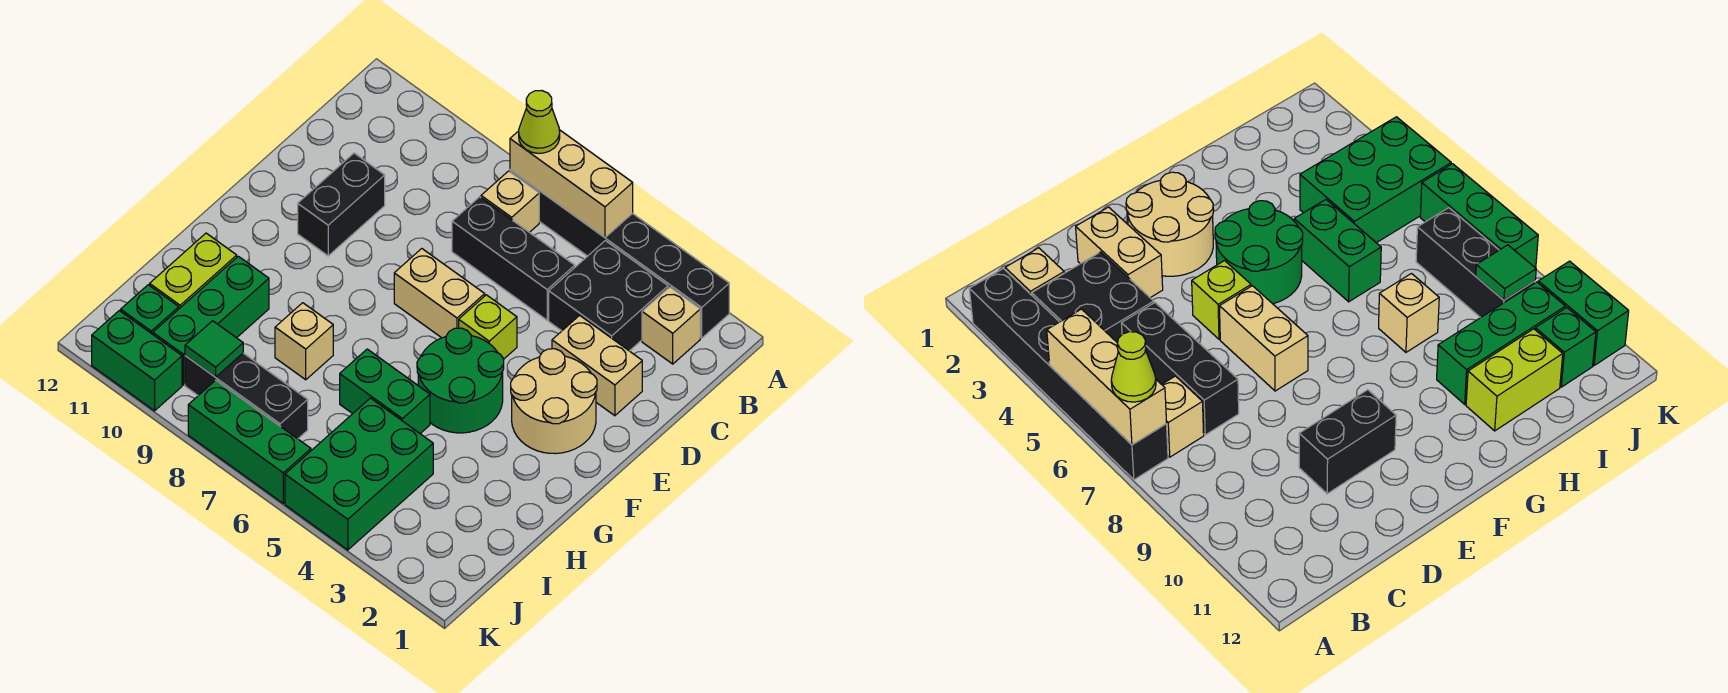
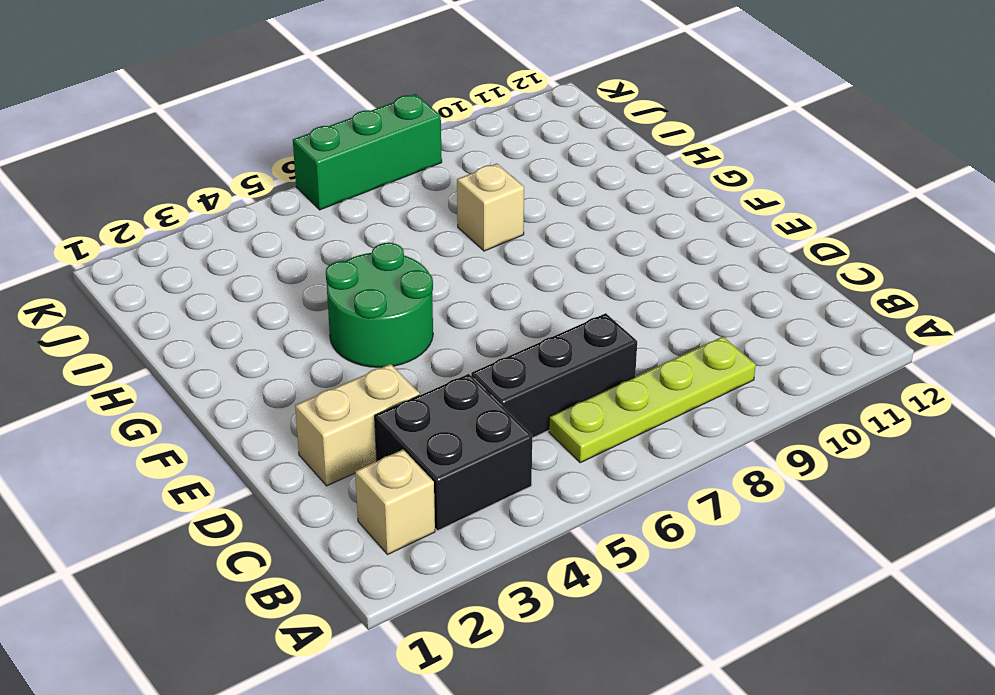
lime 1x4 plate [549,337,756,463] -> tan 1x1 brick [481,171,539,232]
none -> black 1x6 brick [510,170,729,338]
none -> black 1x2 brick [298,153,385,256]
none -> tan 2x2 round brick [511,349,597,454]

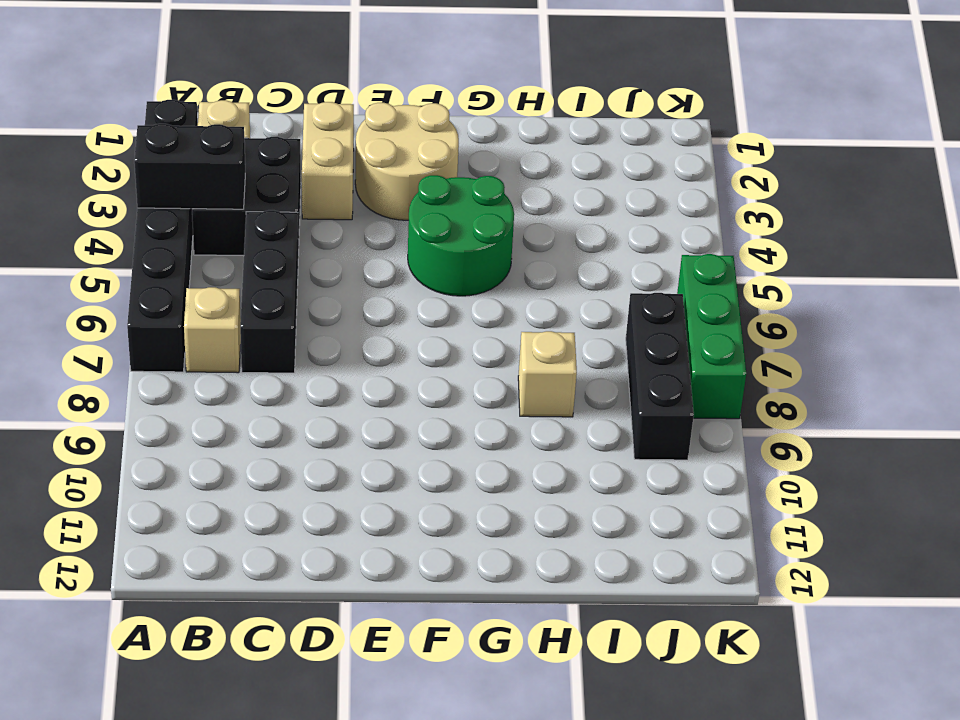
black 1x2 brick [134,124,245,209] -> black 1x2 brick moved to [298,153,385,256]
none -> lime 1x1 brick [459,295,517,359]
none -> tan 1x2 brick [394,249,485,338]
none -> green 1x2 brick [340,349,430,434]

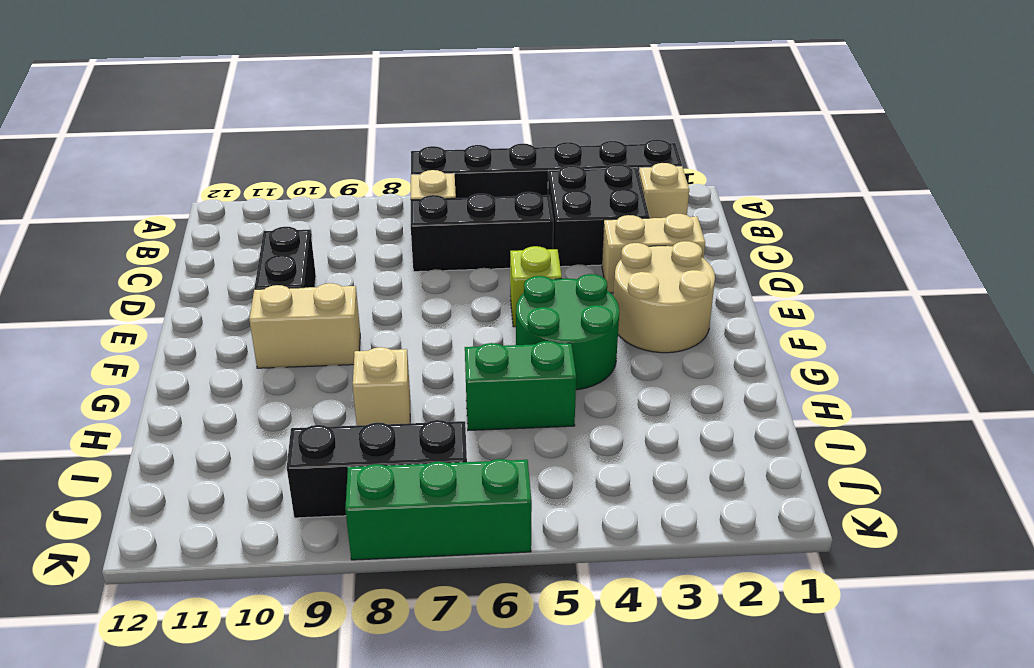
tan 1x2 brick [249,283,360,368] -> tan 1x2 brick moved to [394,249,485,338]
none -> green 1x3 brick [153,256,269,385]
none -> lime 1x2 brick [150,233,237,309]
none -> green 2x3 brick [285,398,433,550]

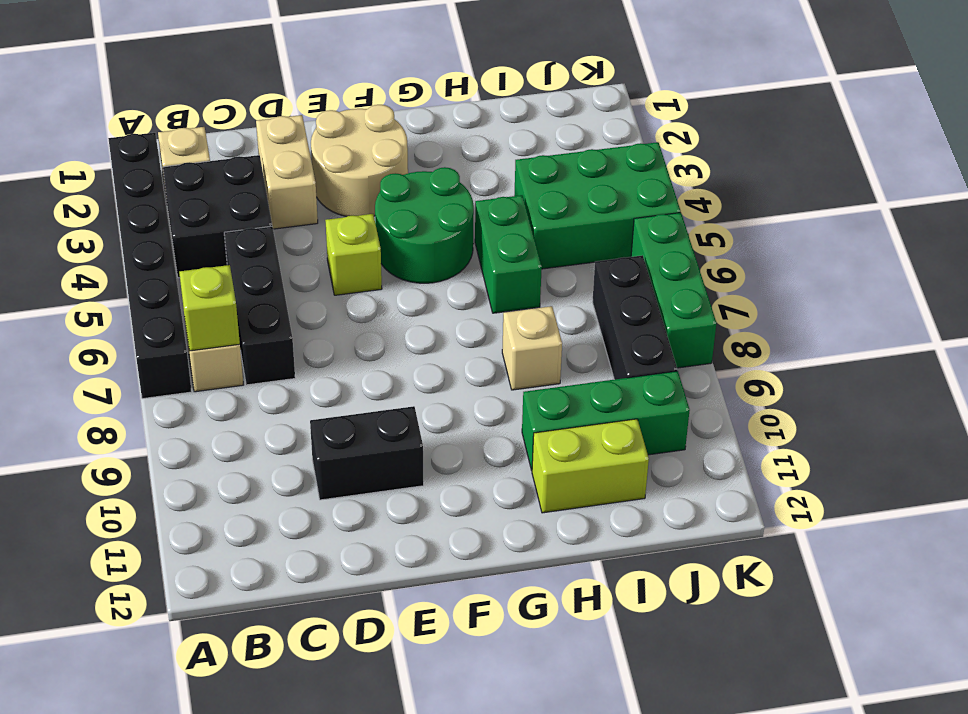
lime 1x1 brick [179,265,240,351] -> none
none -> tan 1x2 brick [394,249,485,338]
none -> green 1x1 brick [121,285,179,334]
none -> green 1x2 brick [92,311,182,411]

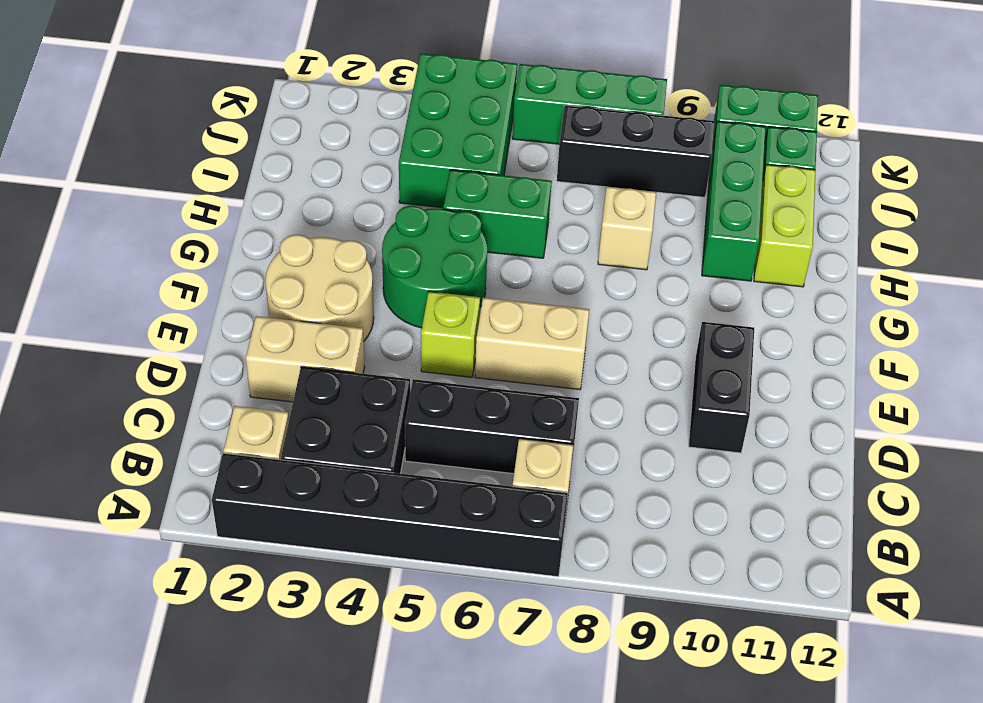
none -> tan 1x3 brick [510,130,633,237]
none -> green 1x1 tile [185,321,243,377]
none -> lime 1x1 cone [519,91,560,153]

